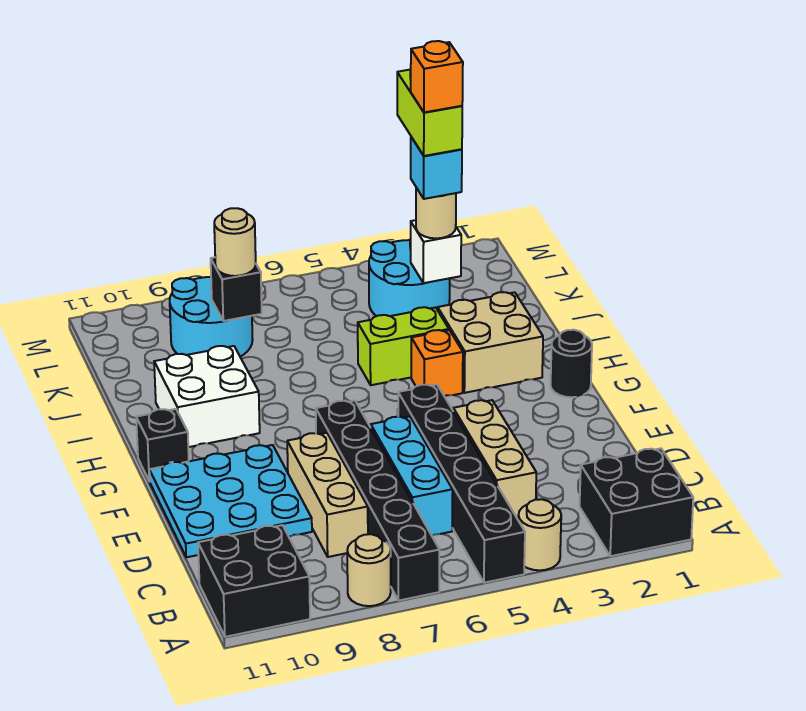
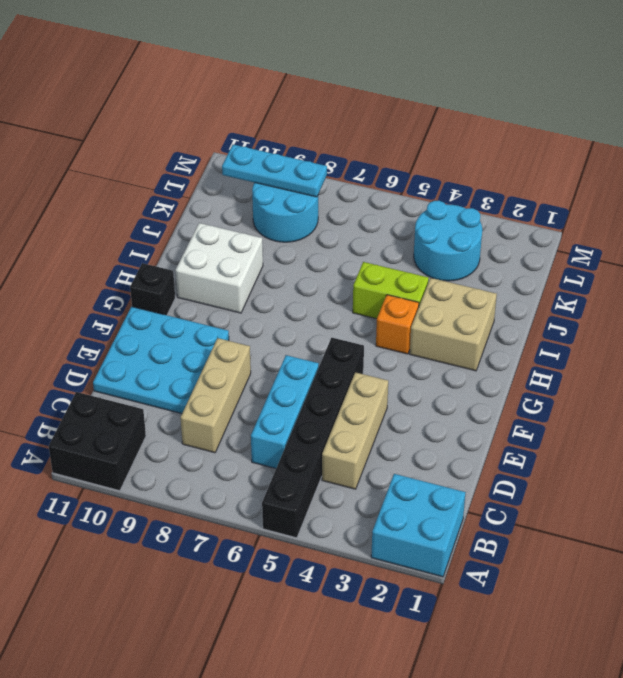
cyan 2x2 brick [371,474,466,577] -> black 2x2 brick [580,448,693,556]
cyan 1x3 plate [222,145,327,197] -> none
none -> tan 1x1 round brick [518,499,561,570]
none -> black 1x6 brick [316,401,439,600]
none -> tan 1x1 round brick [347,534,391,606]

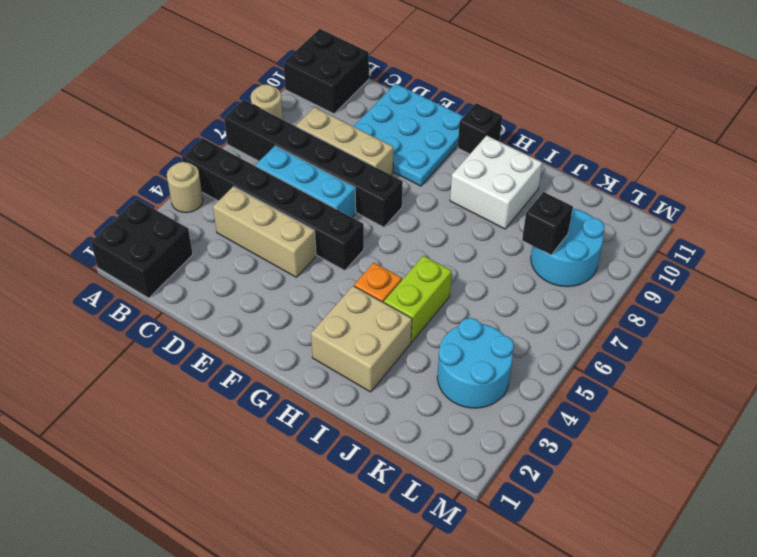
none -> black 1x1 round brick [551,330,592,397]
none -> white 1x1 brick [411,220,461,283]
none -> tan 1x1 round brick [416,188,456,238]

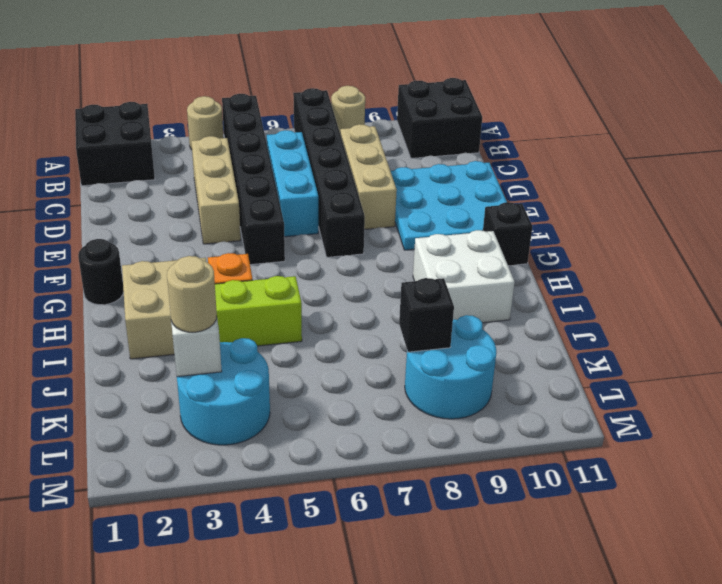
none -> tan 1x1 round brick [214,208,256,276]
none -> cyan 1x1 brick [411,137,462,199]
none -> lime 1x2 brick [397,70,462,156]

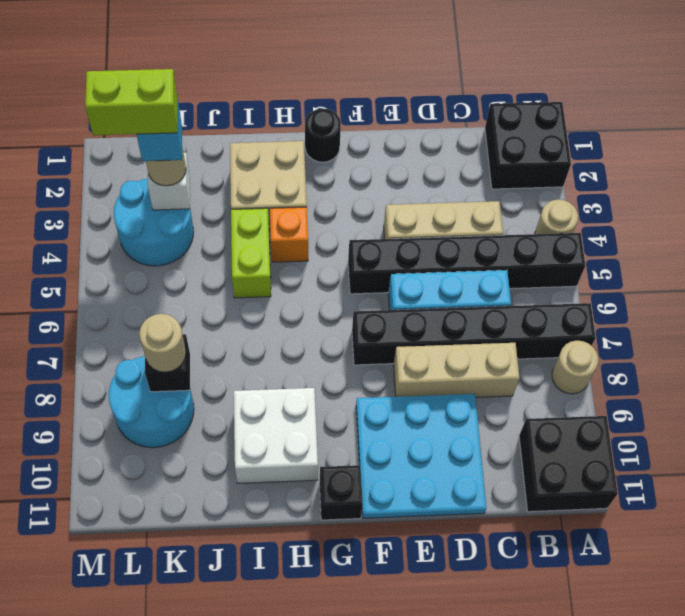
none -> orange 1x1 brick [410,41,463,112]

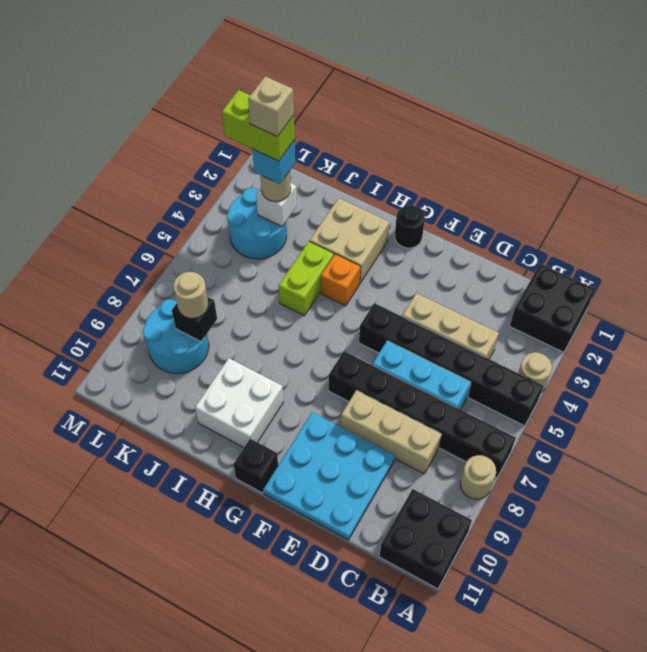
tan 1x1 brick [248,76,294,137] -> orange 1x1 brick [410,41,463,112]

